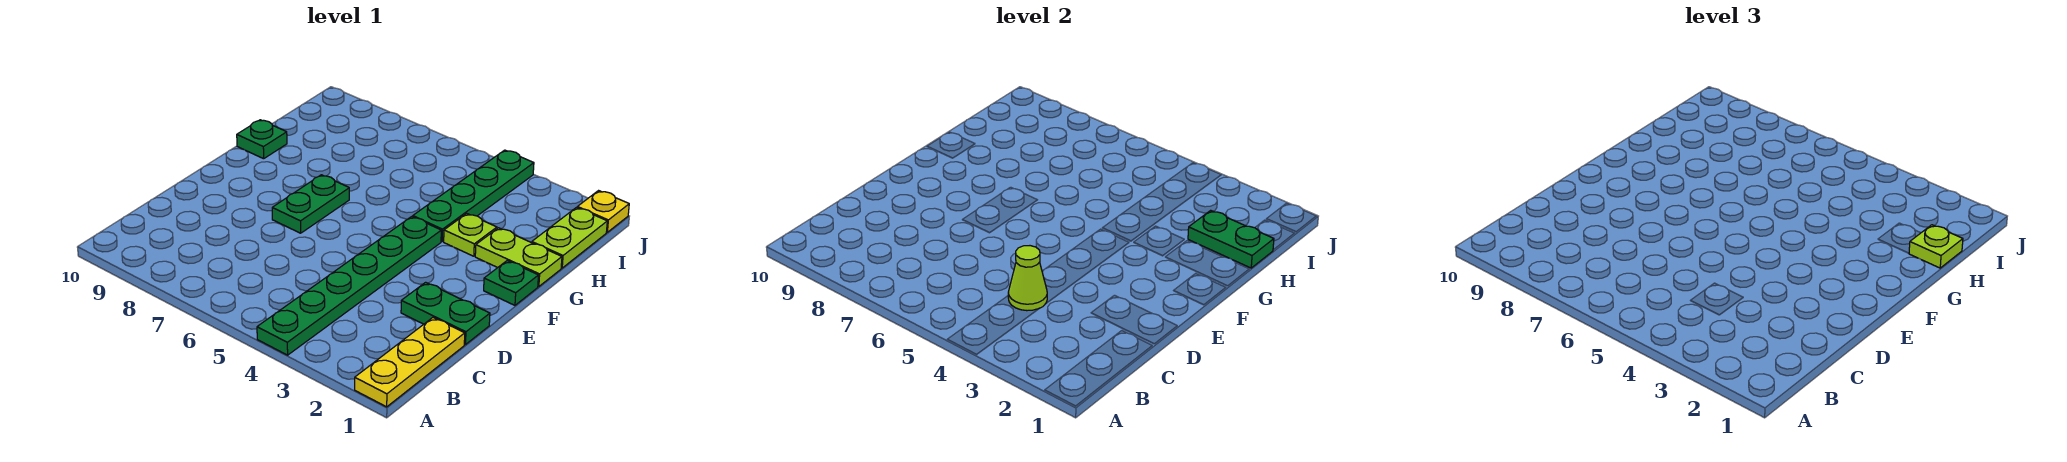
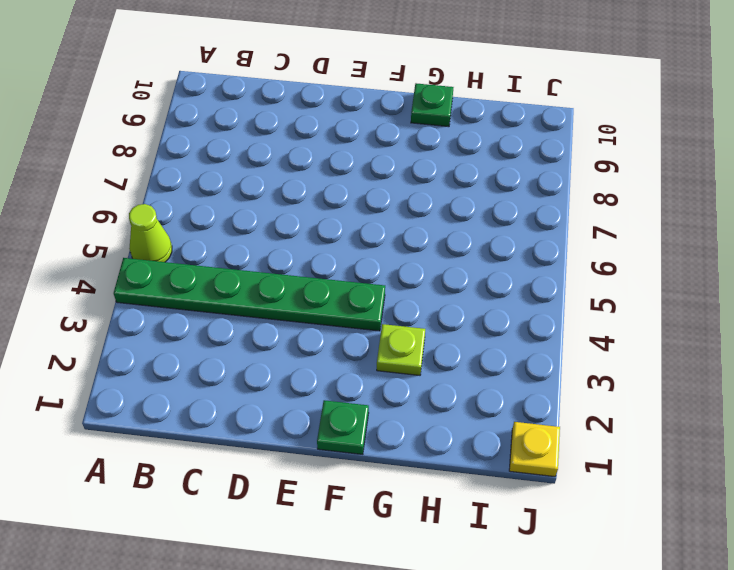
lime 1x1 cone [129,204,172,262] -> lime 1x1 cone moved to [1008,246,1047,311]
none -> yellow 1x3 plate [355,318,465,407]
none -> green 1x2 plate [401,282,490,345]
none -> green 1x2 plate [272,175,349,233]

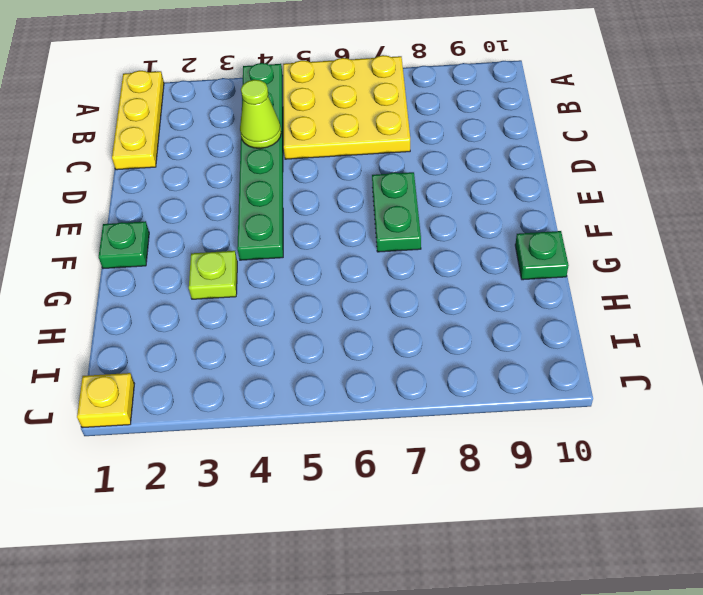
yellow 3x3 plate [283,55,410,159] -> none
none -> green 1x2 plate [401,282,490,345]
none -> lime 1x2 plate [475,228,562,287]
none -> green 1x4 plate [413,150,534,242]

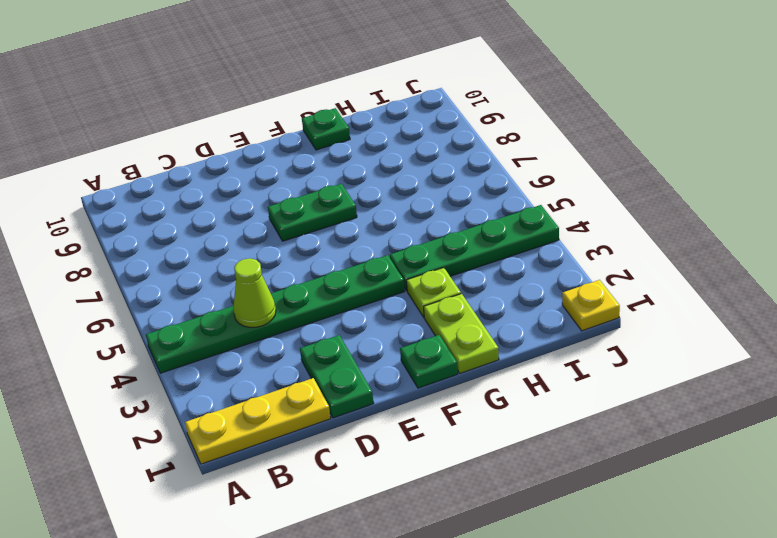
none -> lime 1x2 plate [532,208,607,268]
none -> green 1x2 plate [1188,210,1274,268]
none -> lime 1x1 plate [1909,225,1963,268]

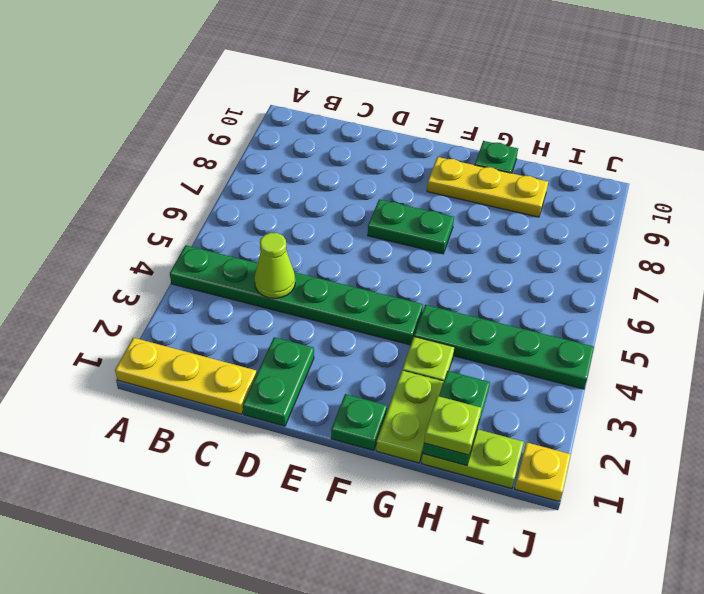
yellow 1x3 plate [427,157,548,217] -> none

